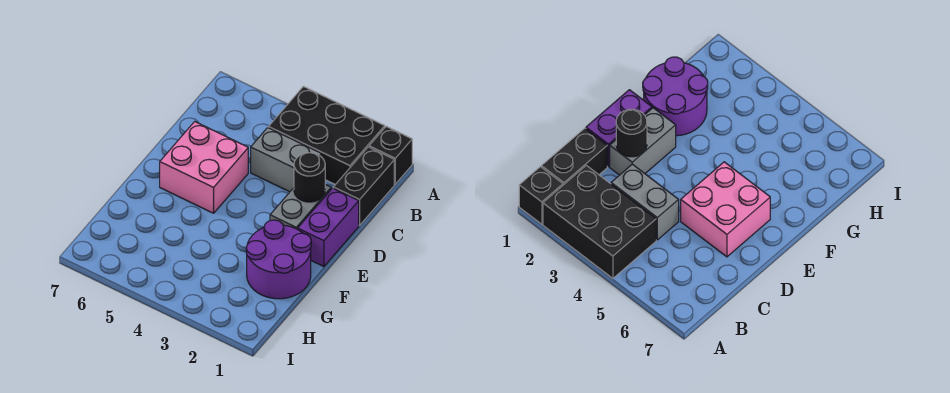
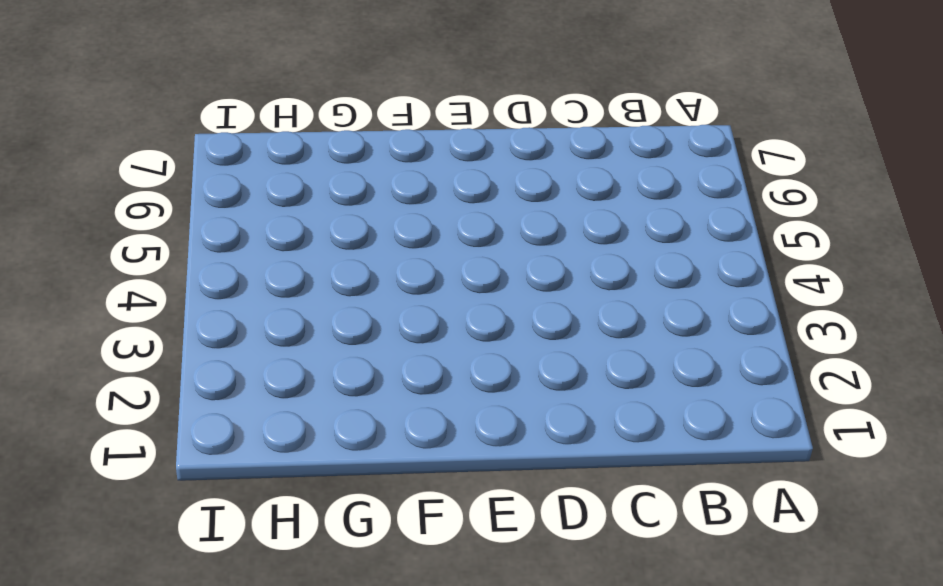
none -> black 1x1 brick [369,126,412,184]
none -> black 2x3 brick [268,86,385,185]

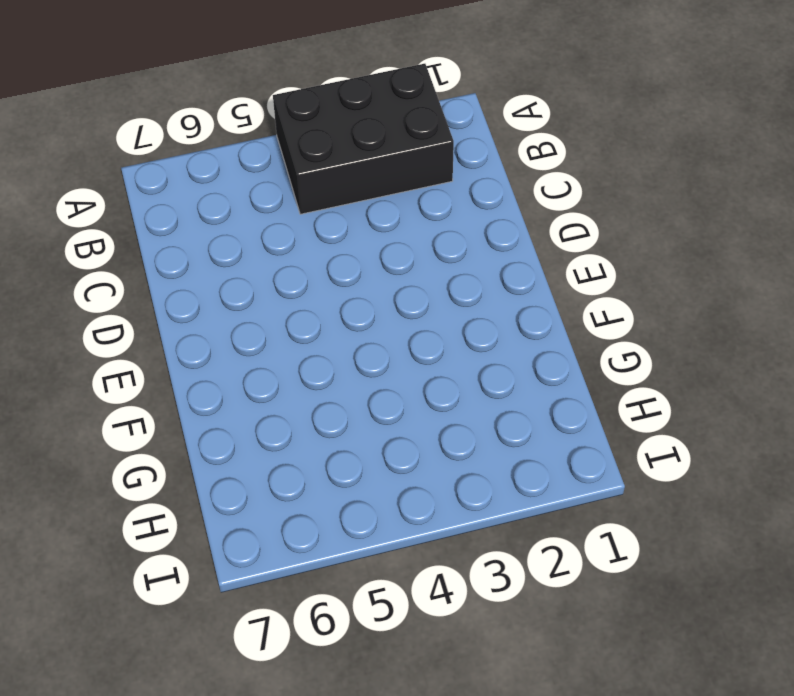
none -> black 1x1 brick [369,126,412,184]
none -> black 1x2 brick [333,147,394,225]

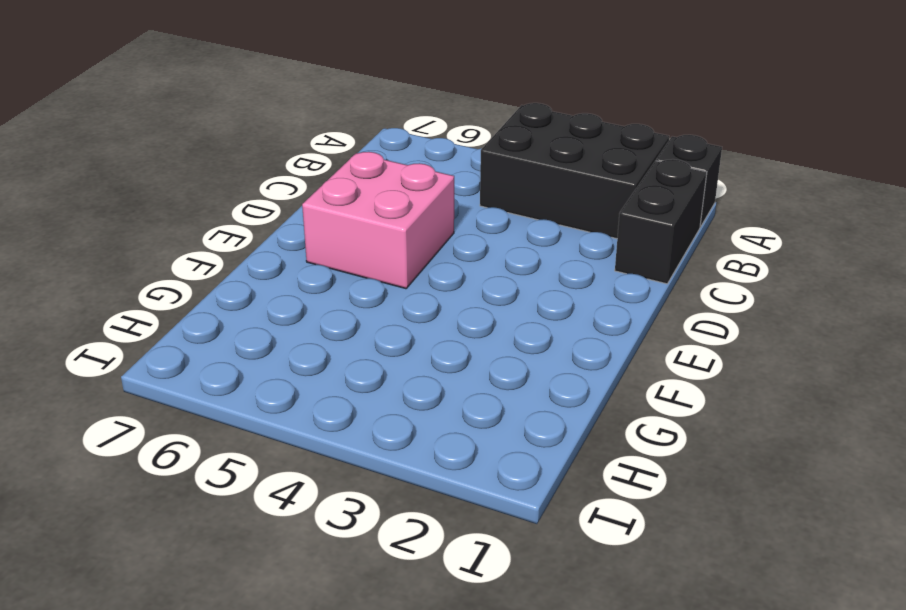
none -> grey 1x2 brick [251,128,321,192]
none -> purple 1x2 brick [298,188,359,267]

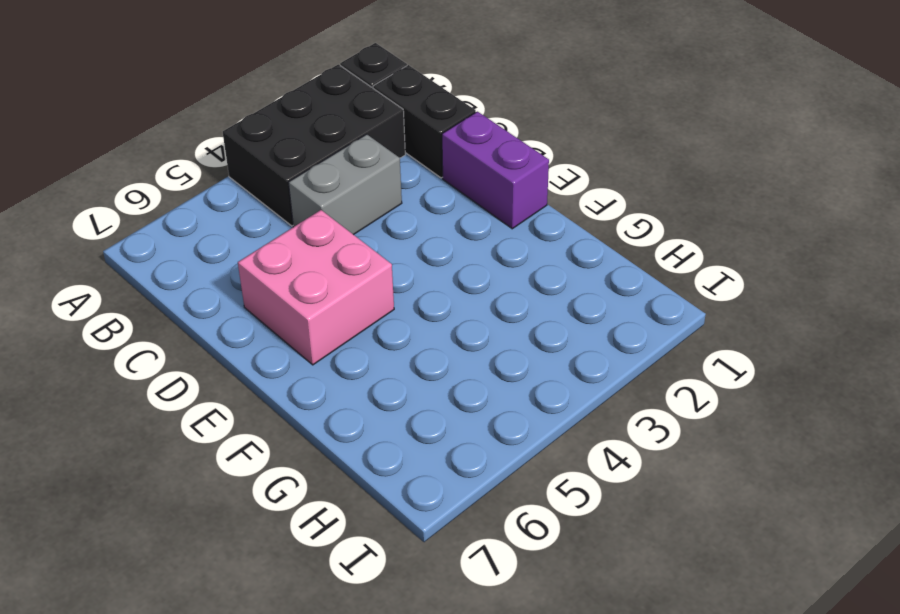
none -> grey 1x2 brick [270,185,331,229]
none -> purple 2x2 round brick [246,220,311,299]

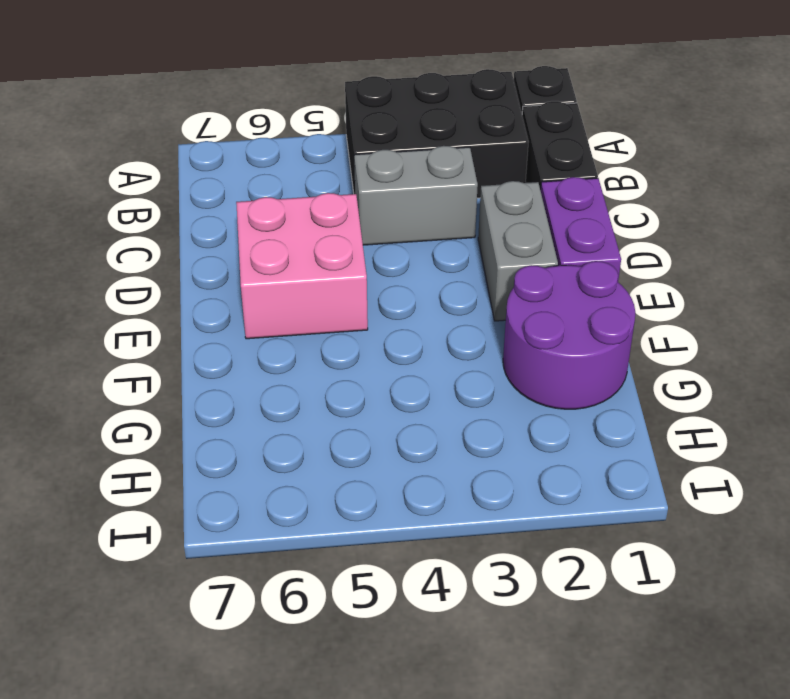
none -> black 1x1 round brick [294,153,325,202]

